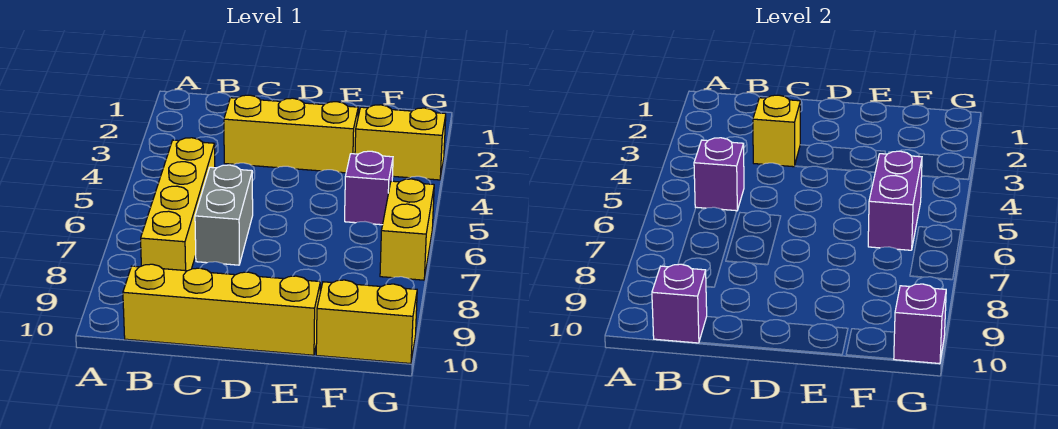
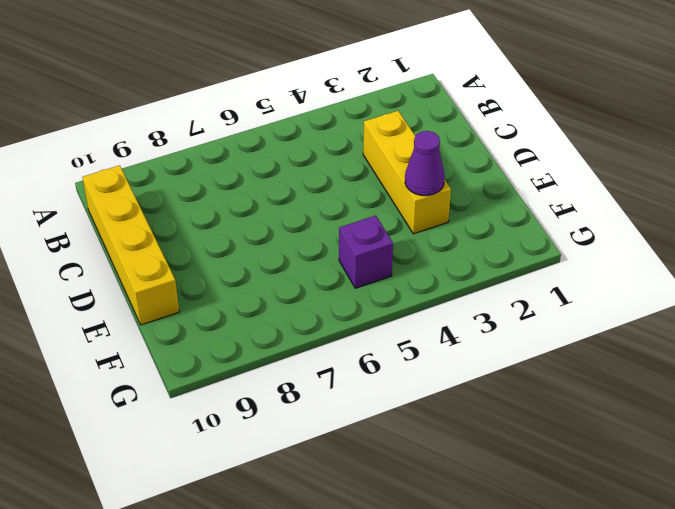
purple 1x1 cone [405,131,445,196] -> none
none -> yellow 1x4 brick [141,138,215,271]
none -> grey 1x2 brick [195,165,253,265]
none -> yellow 1x2 brick [355,105,446,180]

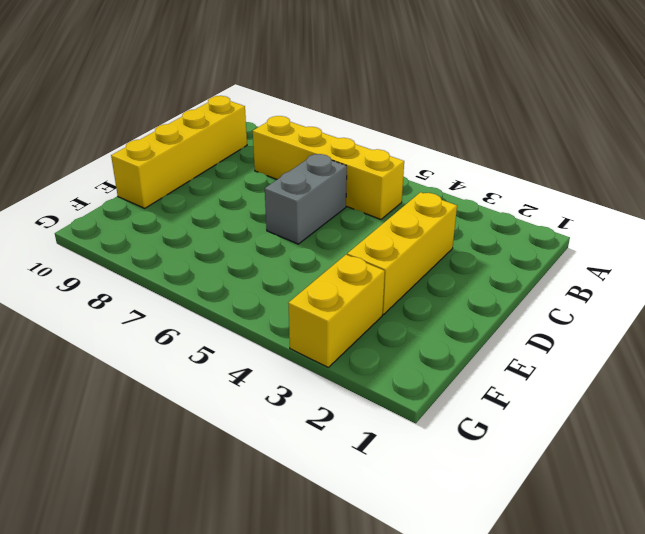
grey 1x2 brick [265,154,347,244] -> grey 1x2 brick turned to [195,165,253,265]
none -> purple 1x1 brick [345,151,393,225]
none -> yellow 1x2 brick [316,280,417,364]
none -> yellow 1x2 brick [380,179,434,280]

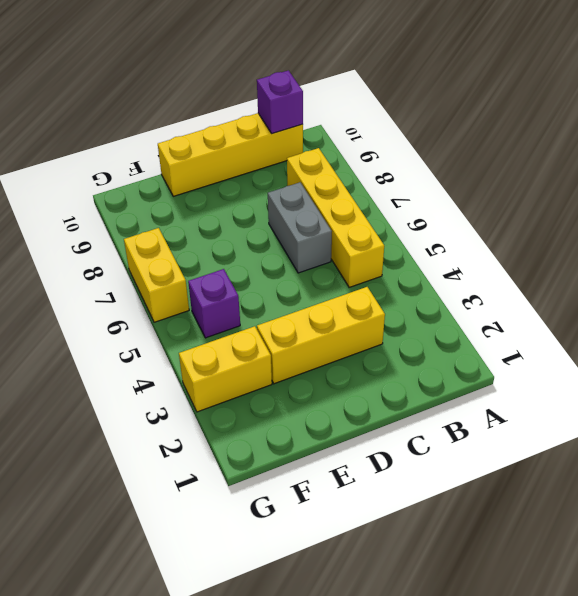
none -> yellow 1x2 brick [316,280,417,364]
none -> purple 1x1 brick [694,138,744,211]
none -> yellow 1x1 brick [753,95,800,167]

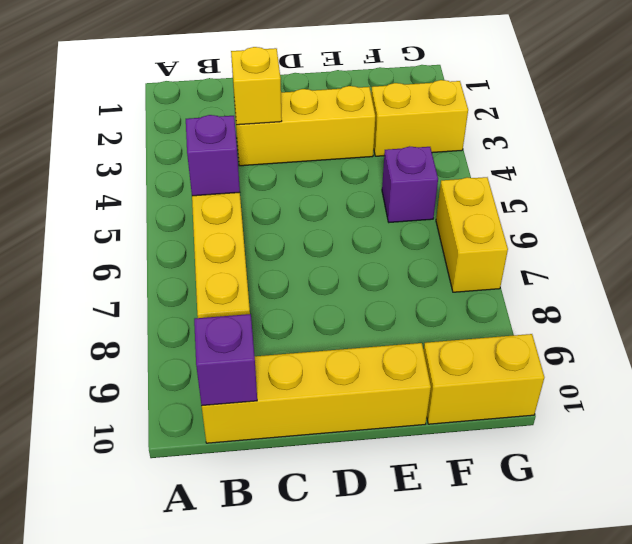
none -> grey 1x2 brick [195,165,253,265]
none -> purple 1x2 brick [868,151,922,250]
none -> purple 1x1 brick [894,284,946,364]

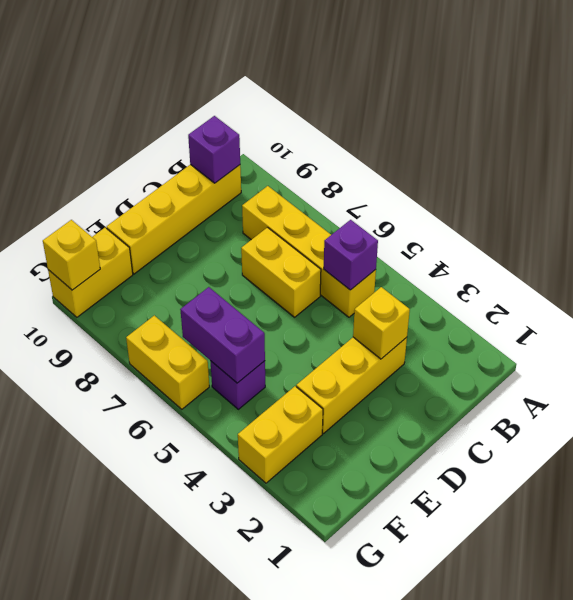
yellow 1x2 brick [241,227,321,317] -> grey 1x2 brick [195,165,253,265]
yellow 1x1 brick [43,220,100,290] -> purple 1x1 brick [894,284,946,364]

